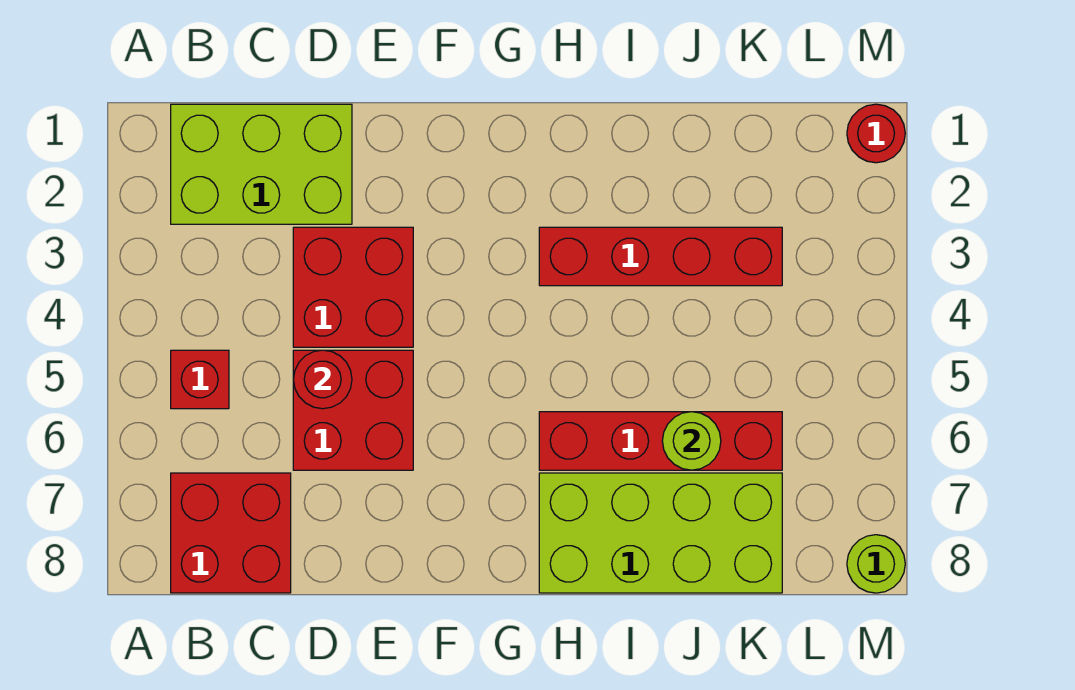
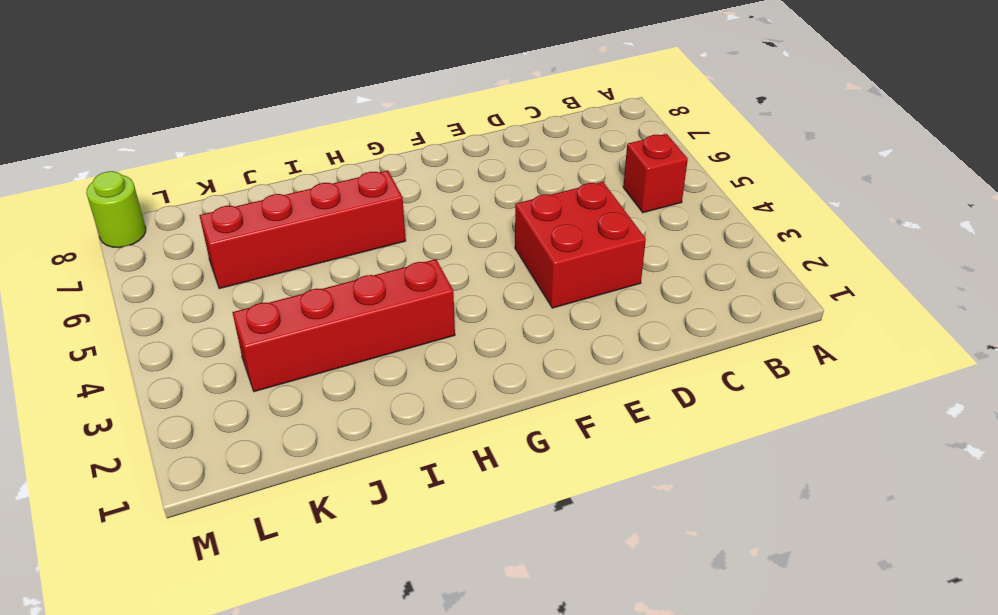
none -> lime 2x3 brick [171,104,352,224]
none -> red 2x2 brick [171,473,291,593]
none -> red 2x2 brick [293,350,413,470]

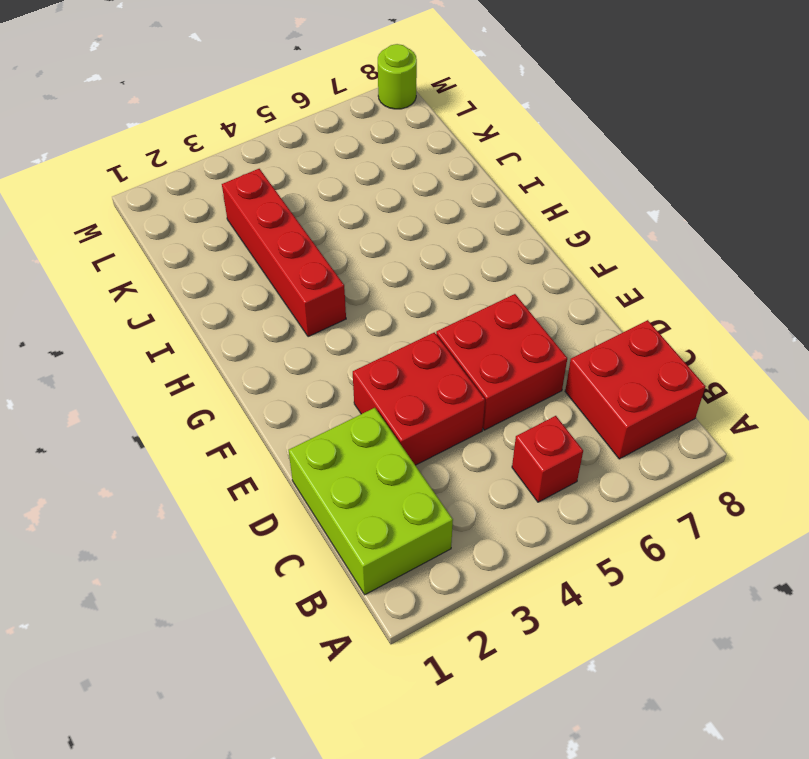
none -> red 1x4 brick [539,412,782,470]
none -> lime 2x4 brick [539,473,782,593]
none -> red 1x1 round brick [847,104,905,163]

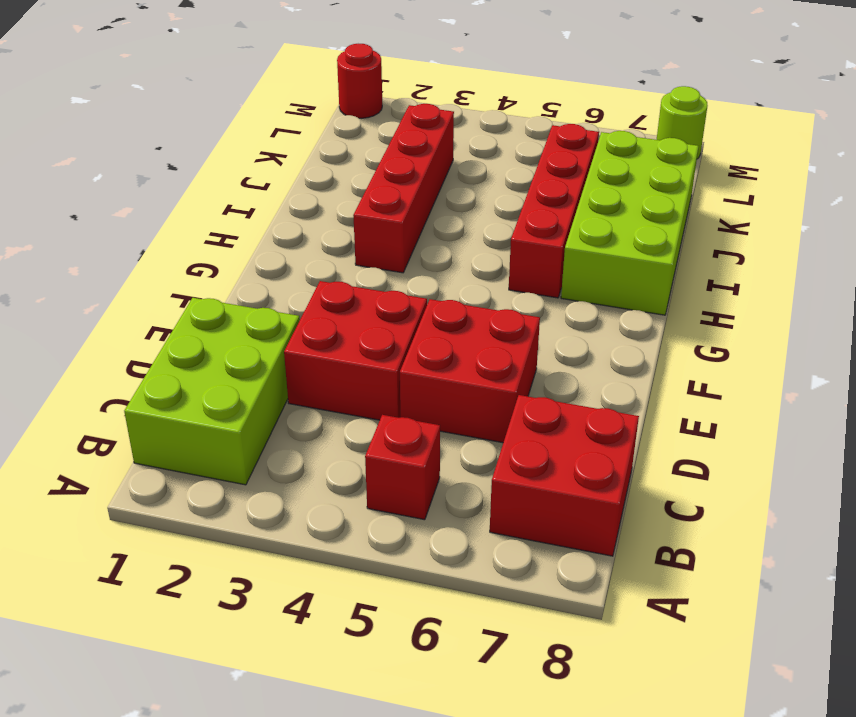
none -> red 1x1 round brick [293,350,352,409]
none -> lime 1x1 round brick [662,412,721,470]

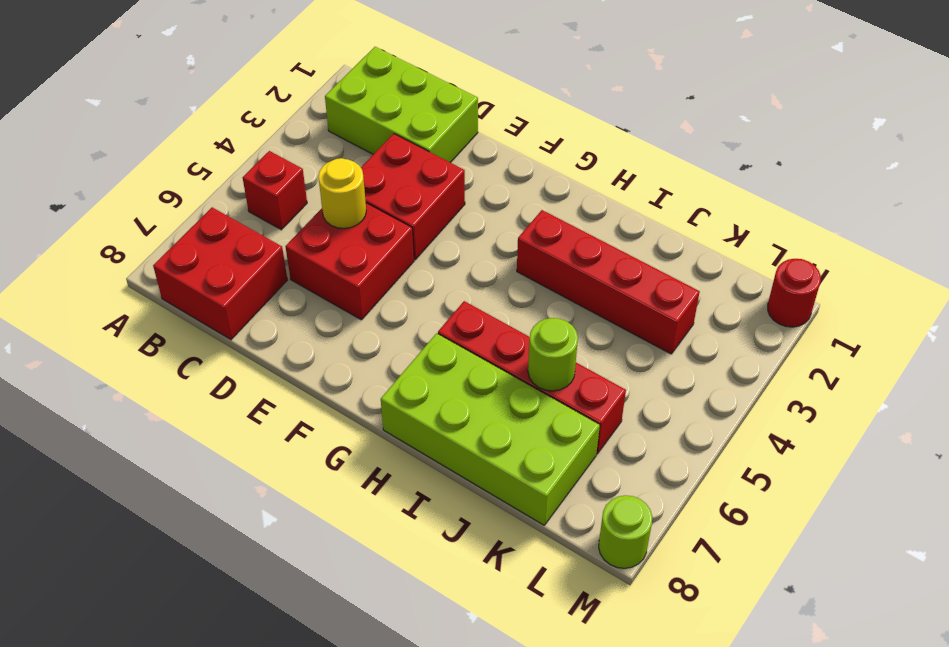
yellow 1x1 round brick [318,158,366,229] -> red 1x1 round brick [293,350,352,409]

